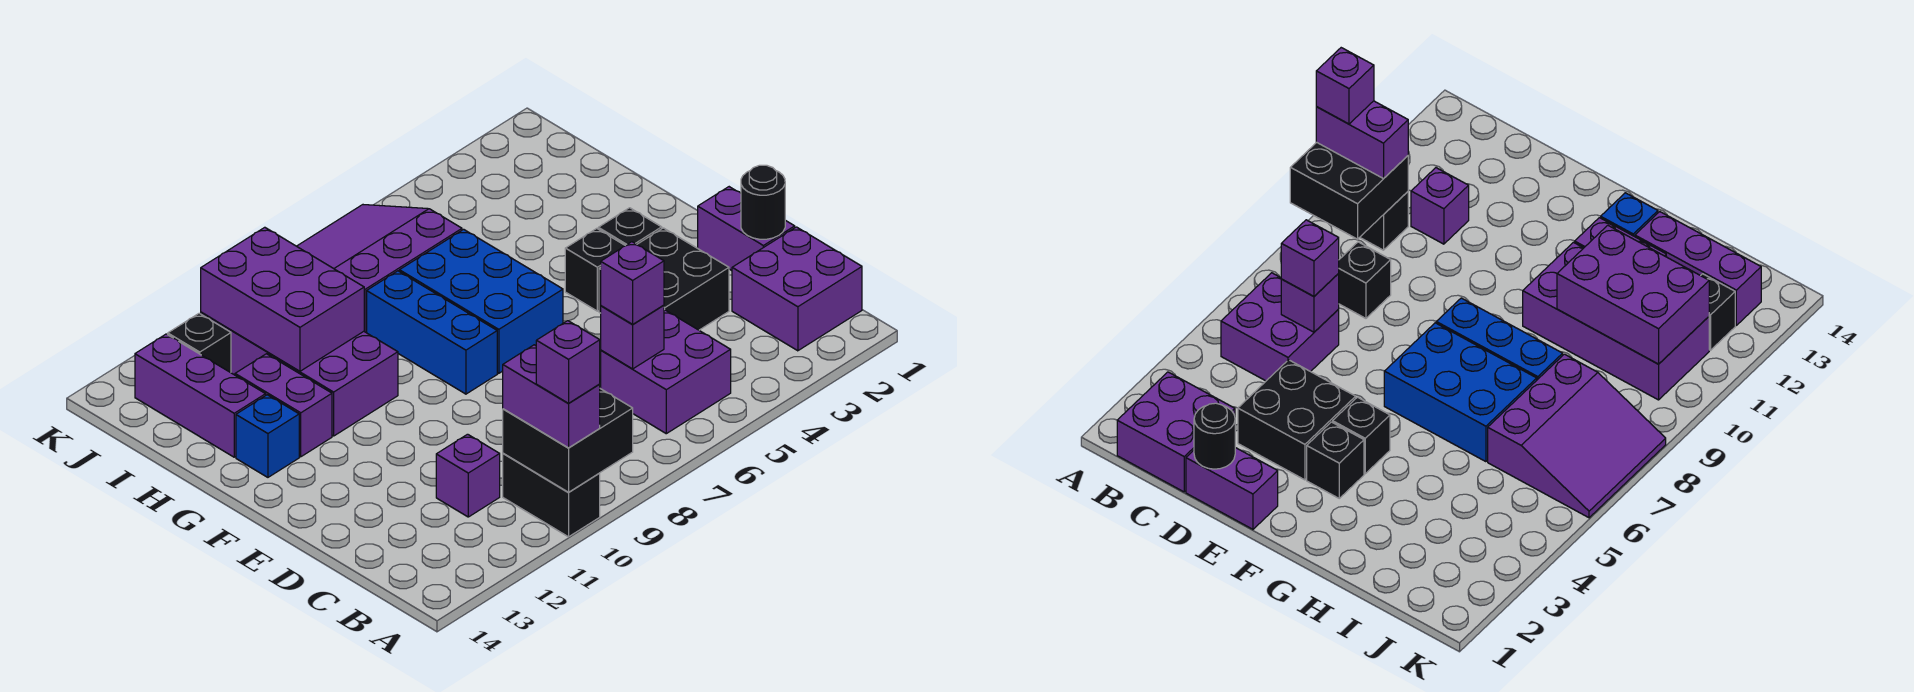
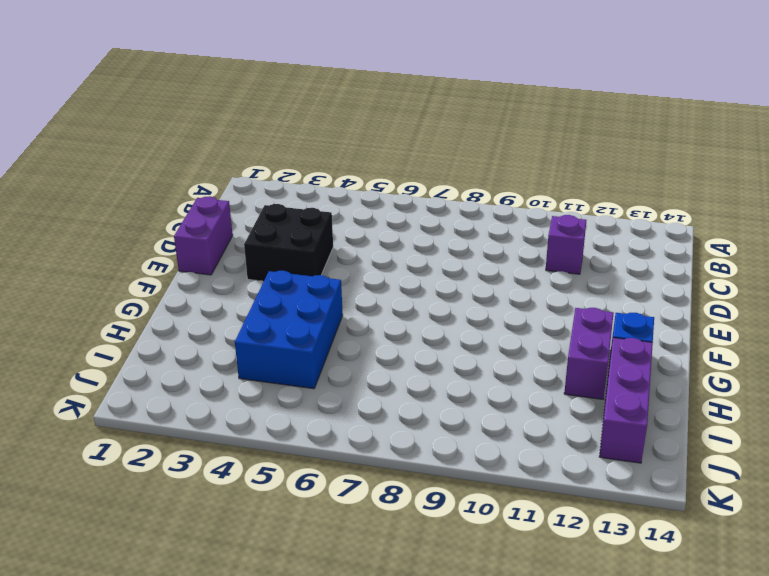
blue 2x3 brick [235,271,343,389] -> blue 2x3 brick moved to [399,229,563,373]
none -> black 1x2 brick [503,453,600,537]
none -> purple 2x2 brick [732,227,862,351]
none -> purple 2x2 brick [601,310,731,434]

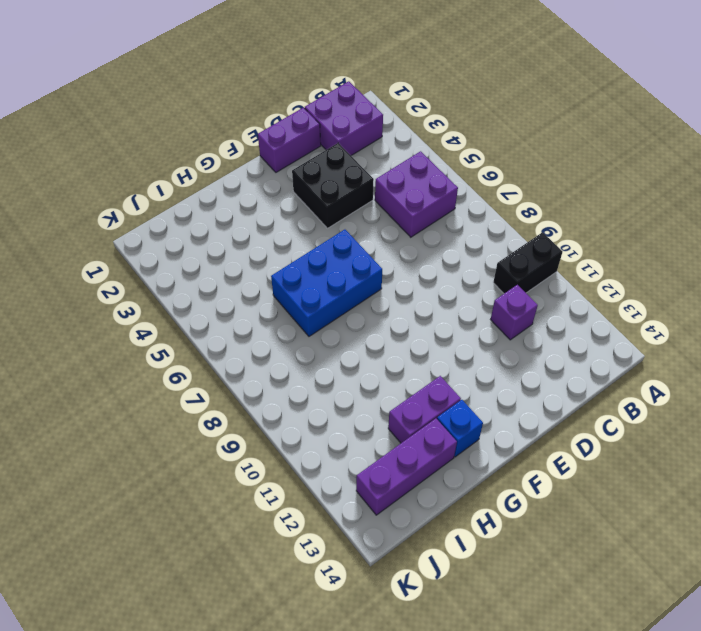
none -> black 1x1 brick [1338,242,1391,318]
none -> black 1x1 brick [598,208,662,246]
none -> black 1x1 brick [565,228,625,311]

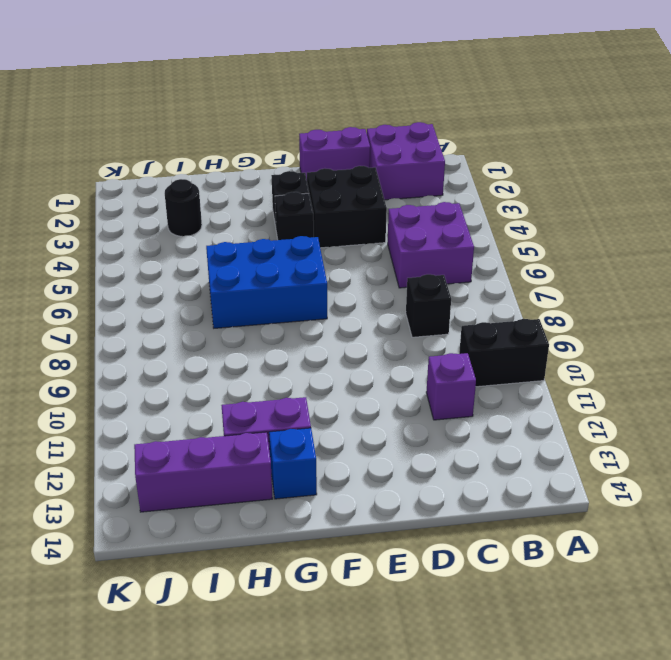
black 1x1 round brick [165,179,202,236] -> black 1x1 round brick moved to [741,165,785,239]
none -> blue 1x3 brick [367,271,497,394]
none -> purple 2x4 brick [201,312,398,436]
none -> purple 3x3 slope [297,205,462,333]

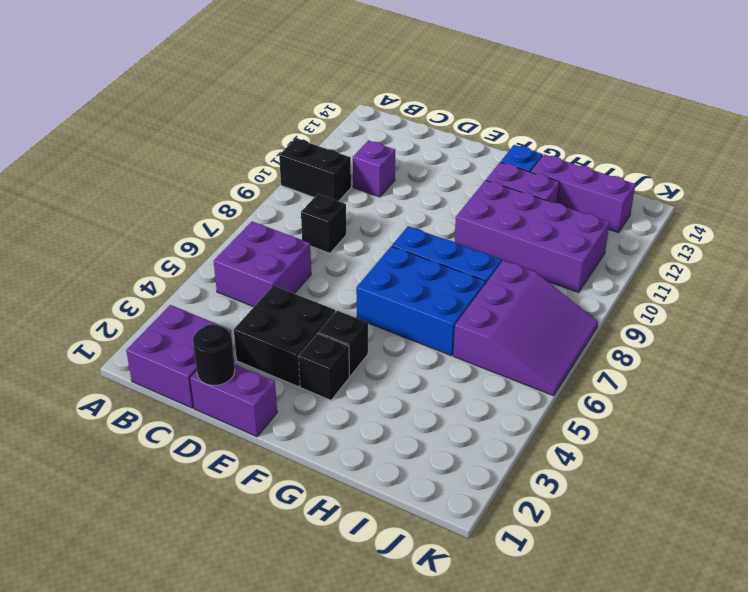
none -> black 1x1 brick [168,313,231,373]
none -> black 2x2 brick [503,389,633,492]
none -> purple 1x1 brick [601,305,664,369]

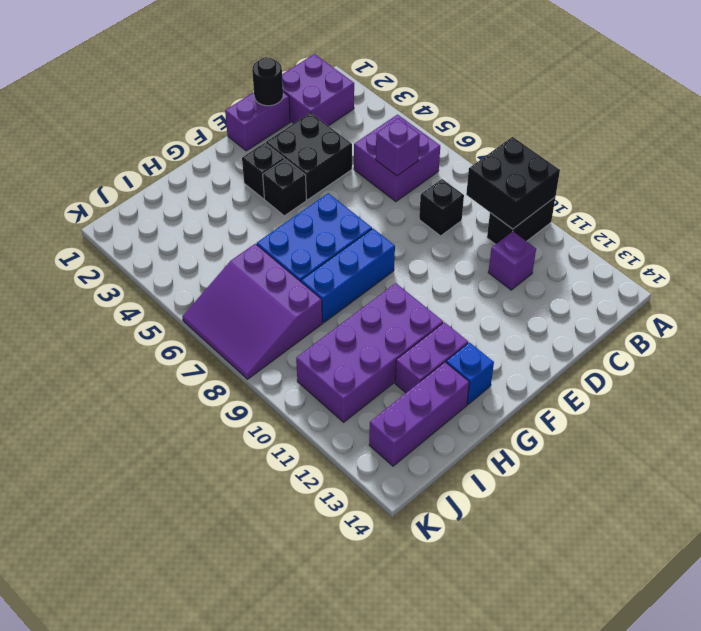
none -> black 1x1 brick [168,313,231,373]
none -> purple 2x3 brick [201,227,364,371]
none -> purple 1x2 brick [503,345,600,448]

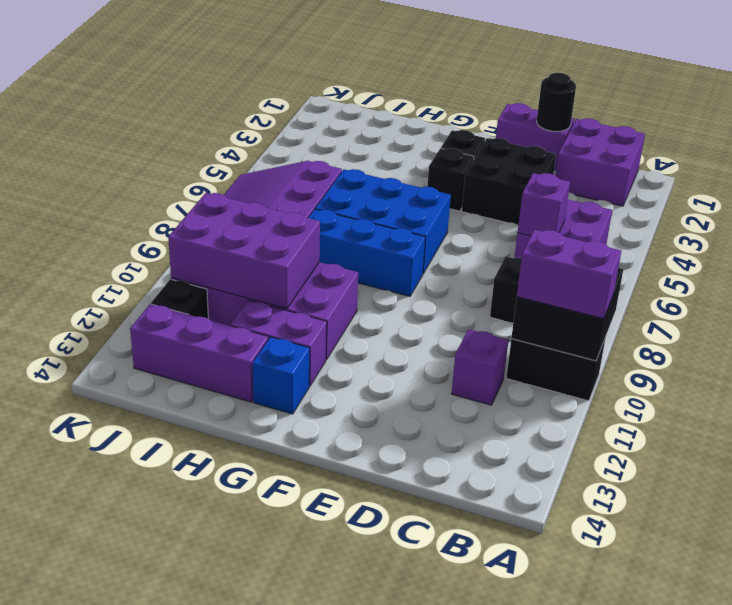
none -> purple 1x1 brick [601,242,664,324]
none -> purple 1x1 brick [536,321,600,404]

